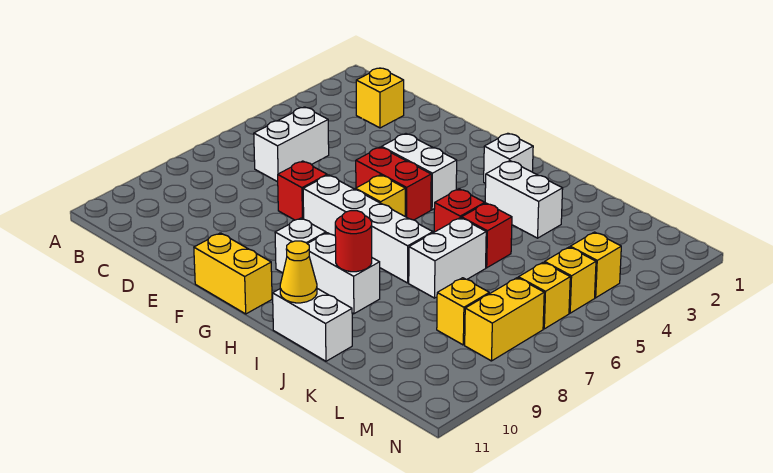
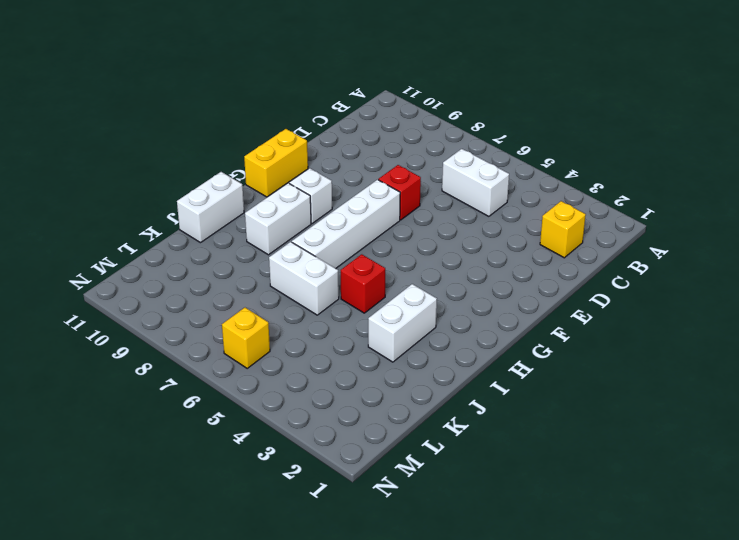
none -> white 1x2 brick [381,134,457,210]
none -> red 1x2 brick [356,147,431,220]
none -> yellow 1x1 brick [356,175,405,216]

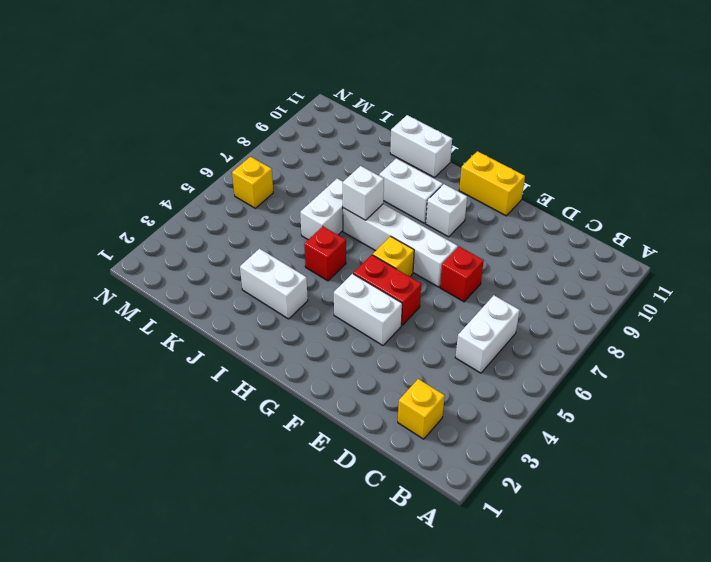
white 1x1 brick [343,166,384,220] -> white 1x1 brick moved to [484,133,533,183]
none -> red 1x1 brick [462,203,512,268]
none -> yellow 1x1 brick [437,278,489,345]
none -> yellow 1x1 brick [570,232,621,298]

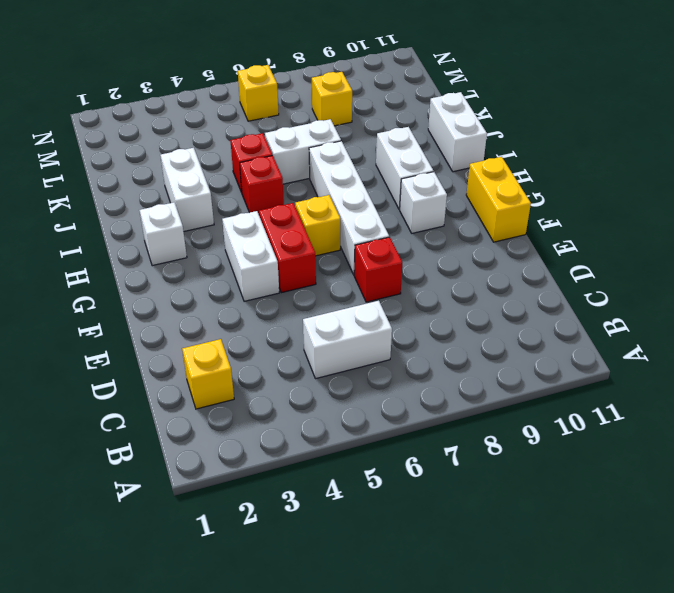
none -> yellow 1x1 brick [570,232,621,298]
none -> yellow 1x1 brick [545,247,596,313]
none -> yellow 1x2 brick [465,278,544,361]

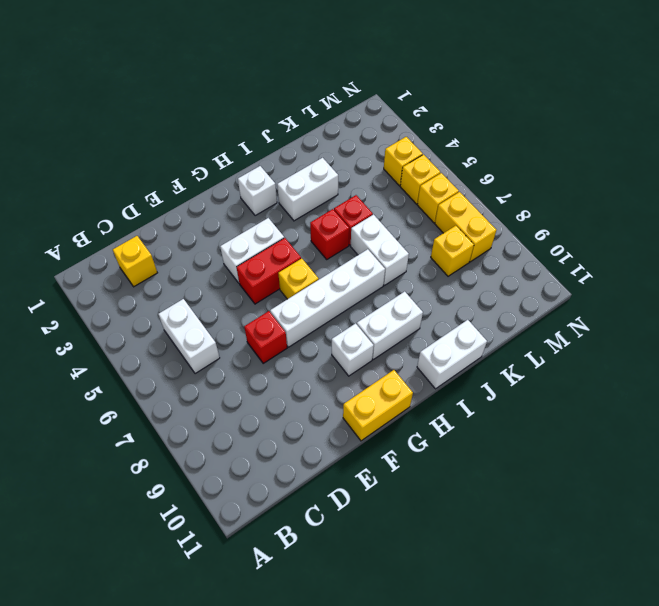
none -> red 1x1 round brick [335,211,372,272]
none -> yellow 1x1 cone [280,241,317,303]

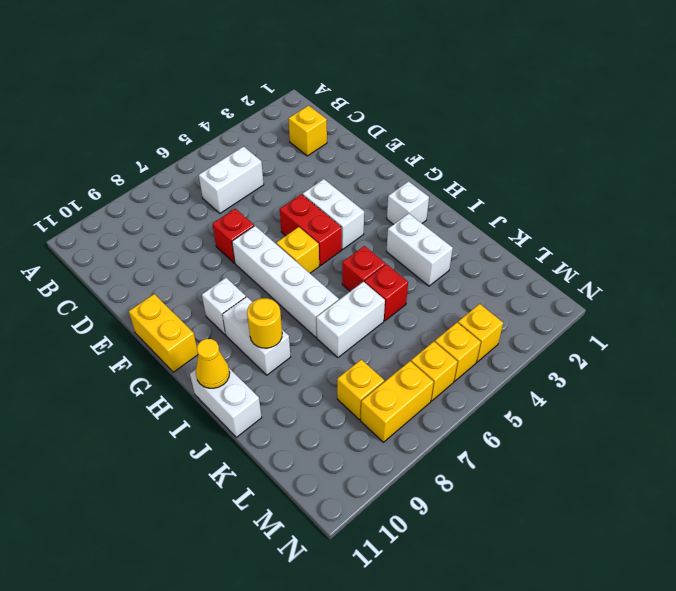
yellow 1x1 round brick [247,298,282,348] -> red 1x1 round brick [335,211,372,272]

